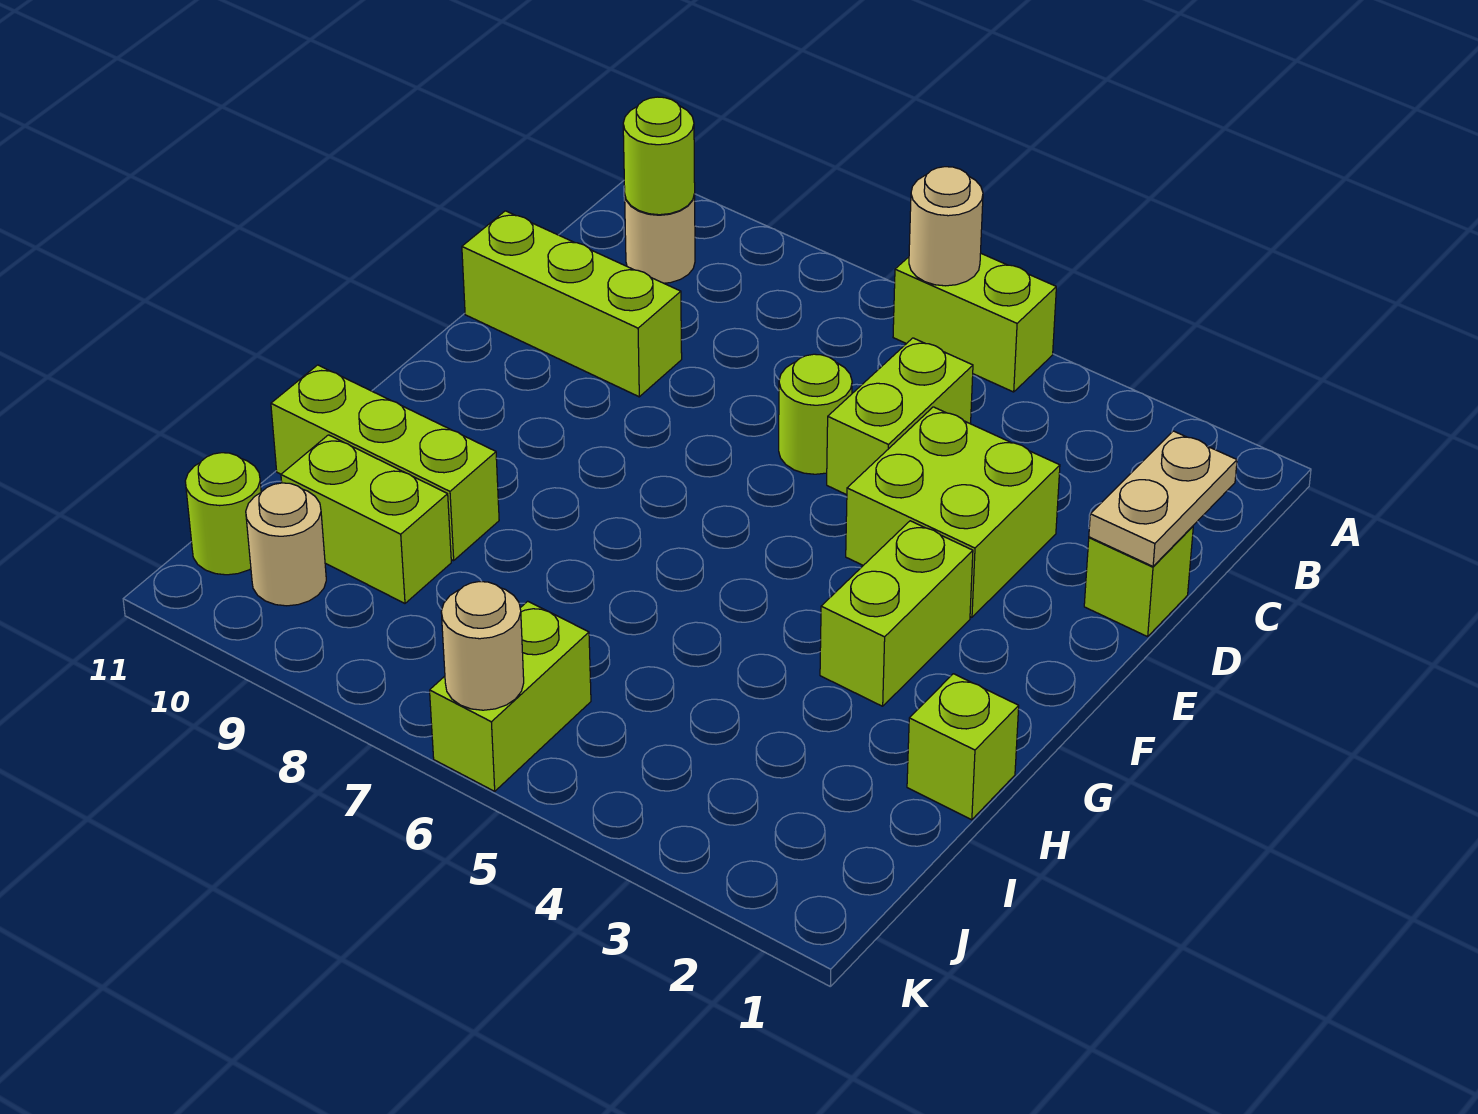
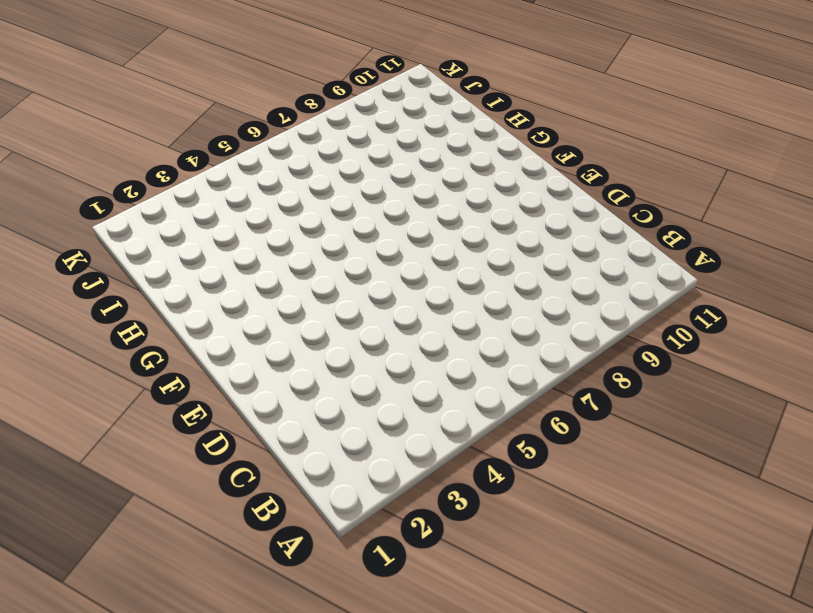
none -> lime 1x2 brick [893,253,1056,392]
none -> tan 1x1 round brick [625,194,695,283]
none -> lime 1x2 brick [827,338,973,495]

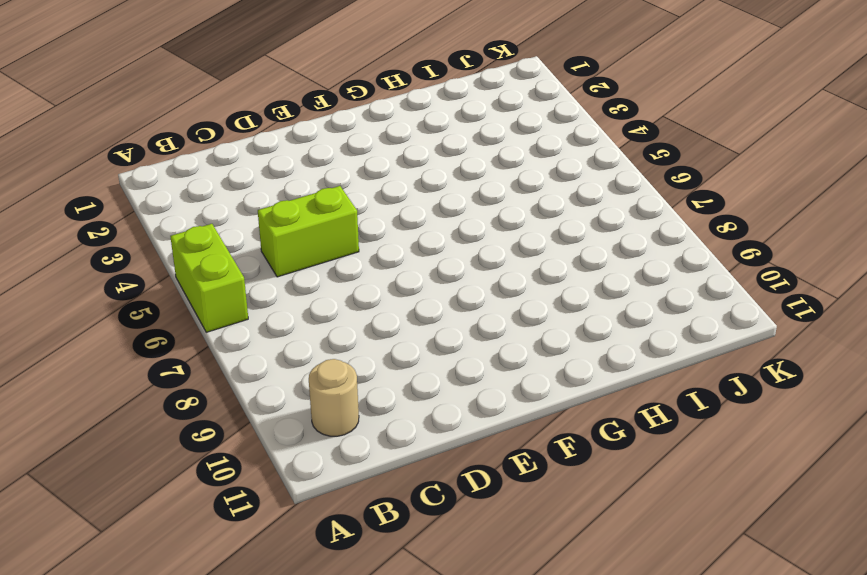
none -> lime 1x1 brick [1084,526,1193,637]
none -> lime 2x2 brick [846,407,1060,617]
none -> lime 1x1 round brick [779,354,852,474]

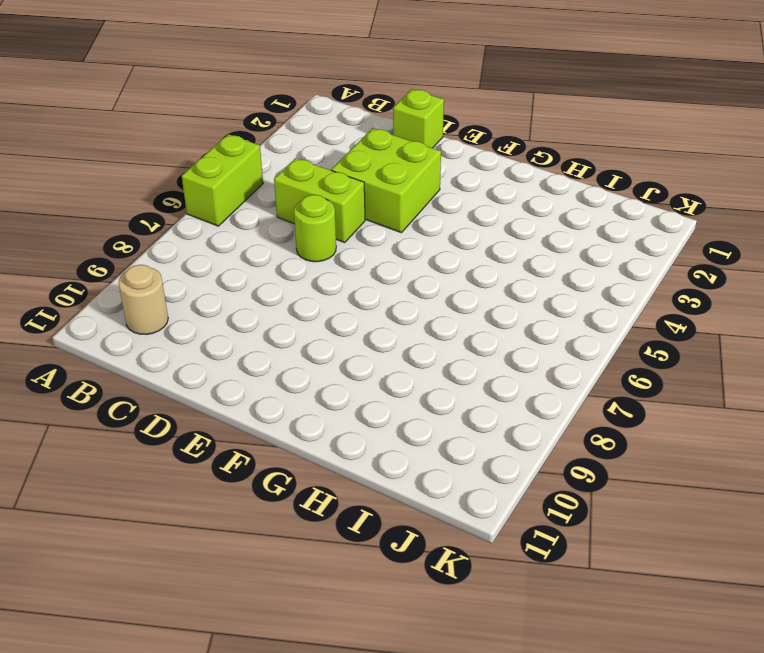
none -> lime 1x3 brick [462,211,682,397]
none -> lime 1x2 brick [820,521,973,706]
none -> lime 1x1 brick [907,674,1019,820]

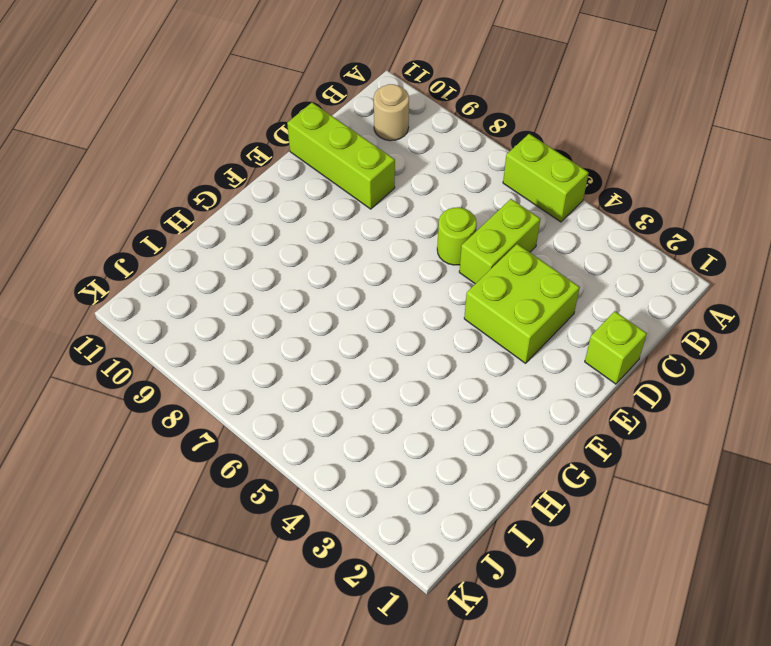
none -> lime 1x2 brick [820,521,973,706]
none -> lime 1x1 brick [907,674,1019,820]
none -> lime 1x3 brick [271,365,499,561]

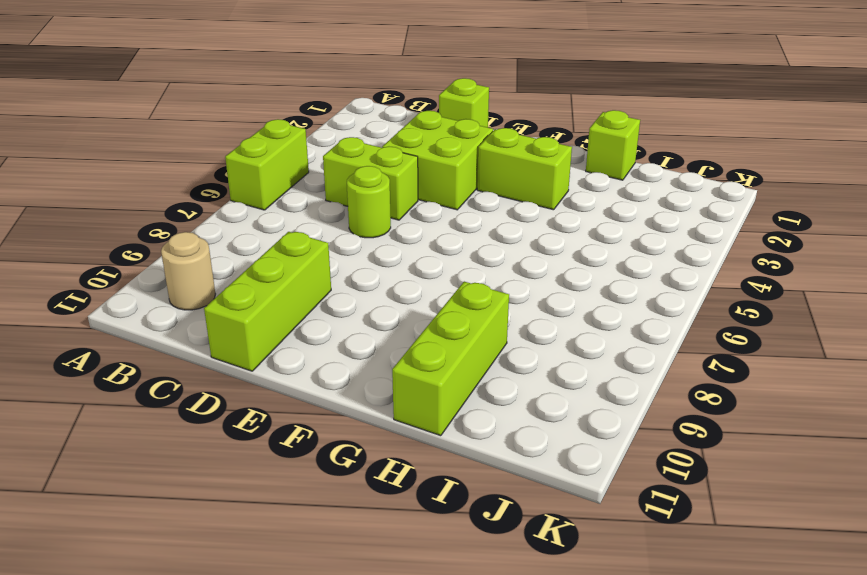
none -> lime 1x2 brick [281,435,451,603]
none -> lime 1x2 brick [430,601,591,791]
none -> tan 1x1 round brick [246,483,326,606]

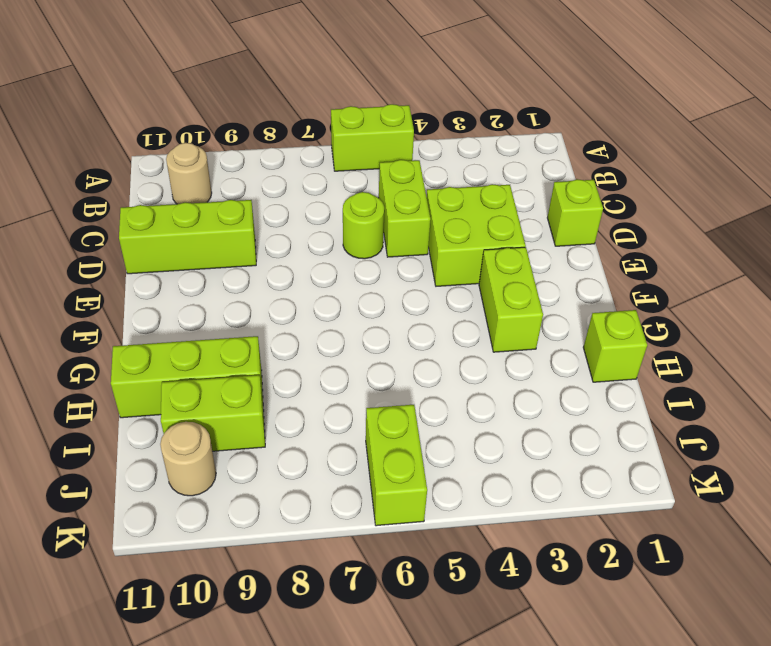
none -> lime 1x1 round brick [185,453,261,575]
none -> tan 1x1 round brick [909,167,983,286]
none -> lime 1x1 round brick [623,97,695,215]

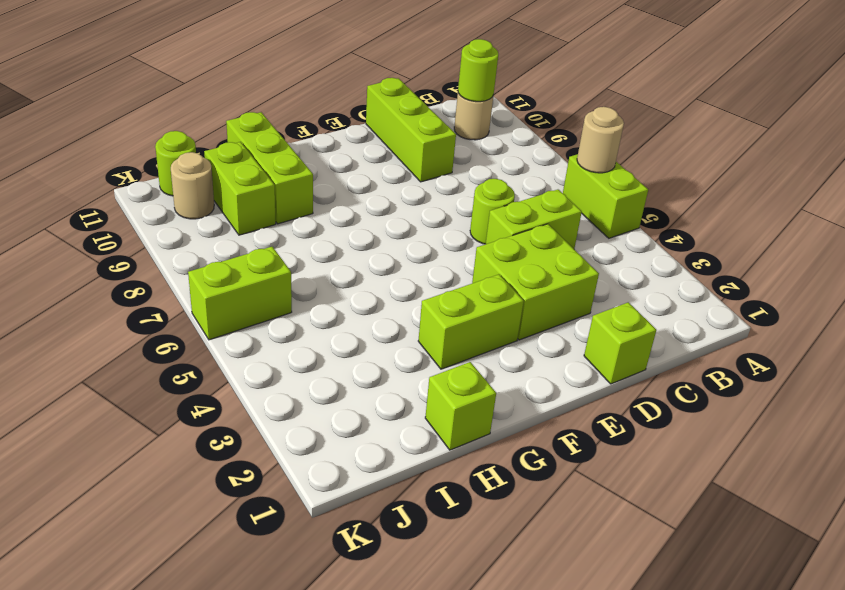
none -> tan 1x2 plate [1089,431,1237,566]
none -> tan 1x1 round brick [441,582,524,710]

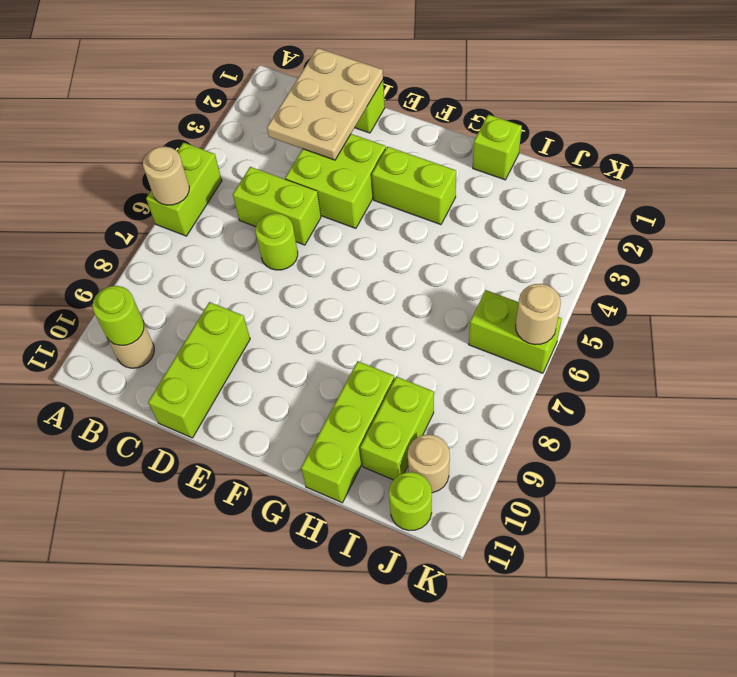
tan 2x3 plate [267,48,383,160] -> tan 1x2 plate [1089,431,1237,566]

